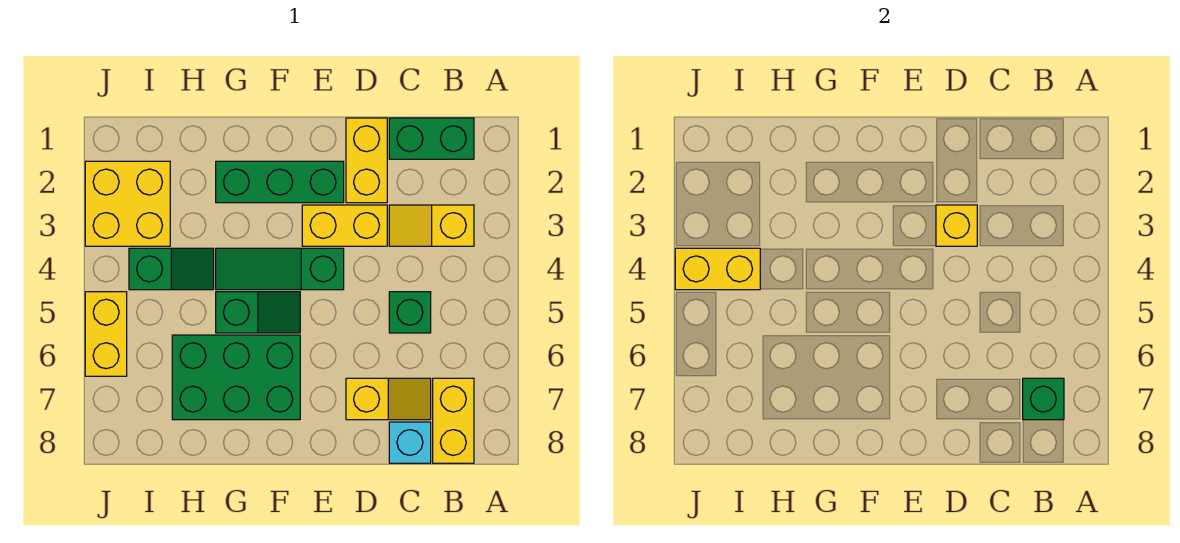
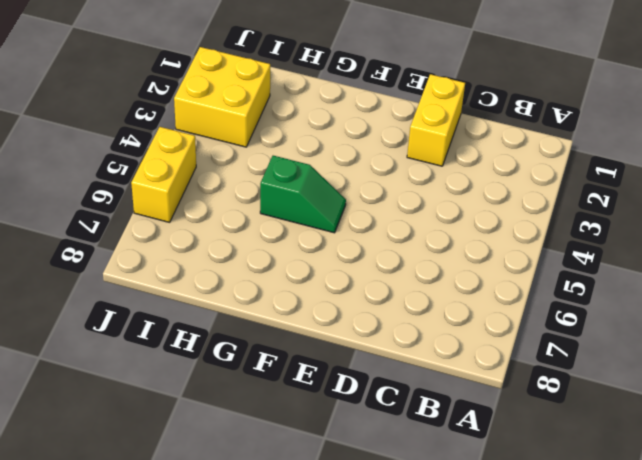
none -> green 1x2 brick [389,118,474,159]
none -> yellow 1x2 slope [389,205,474,246]
none -> yellow 1x2 brick [433,378,474,463]

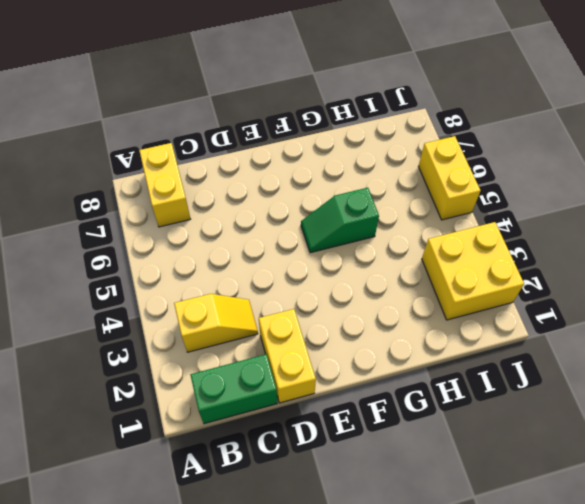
none -> green 1x1 brick [389,292,431,333]
none -> yellow 1x2 slope [346,378,431,420]
none -> cyan 1x1 brick [389,422,431,463]

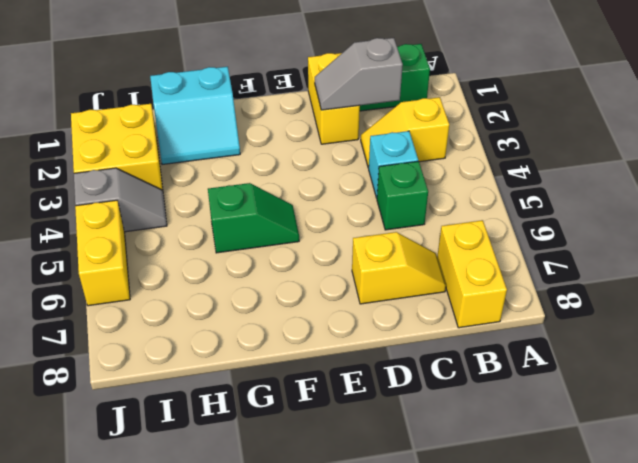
grey 1x2 slope [315,38,403,110] -> none
cyan 1x1 brick [369,131,418,198] -> cyan 1x1 brick moved to [389,422,431,463]
cyan 2x2 slope [150,67,240,165] -> green 1x3 brick [216,161,344,203]
grey 1x2 slope [74,168,167,232] -> green 1x2 slope [129,248,214,290]
none -> yellow 1x2 brick [302,205,387,246]
none -> green 1x3 slope [216,248,344,290]
none -> green 2x3 brick [172,335,300,420]

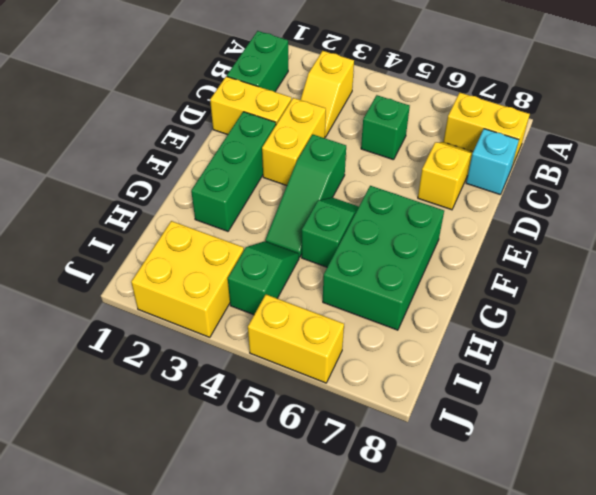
none -> green 1x1 brick [1023,378,1064,420]
none -> yellow 1x1 brick [936,205,977,246]
none -> yellow 1x2 brick [675,248,760,290]

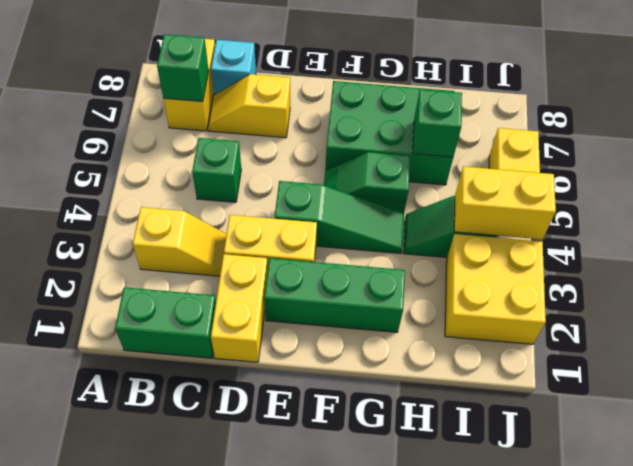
green 1x1 brick [413,89,462,157] -> none
none -> yellow 1x1 brick [936,205,977,246]

